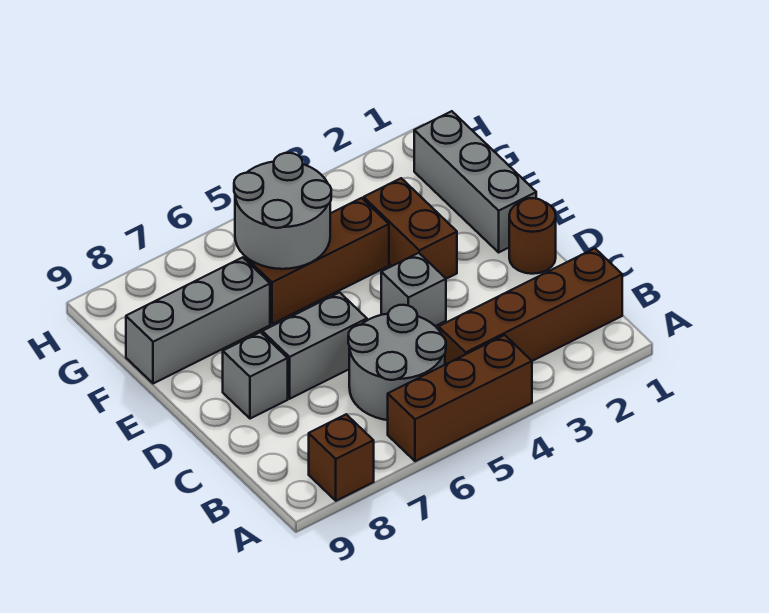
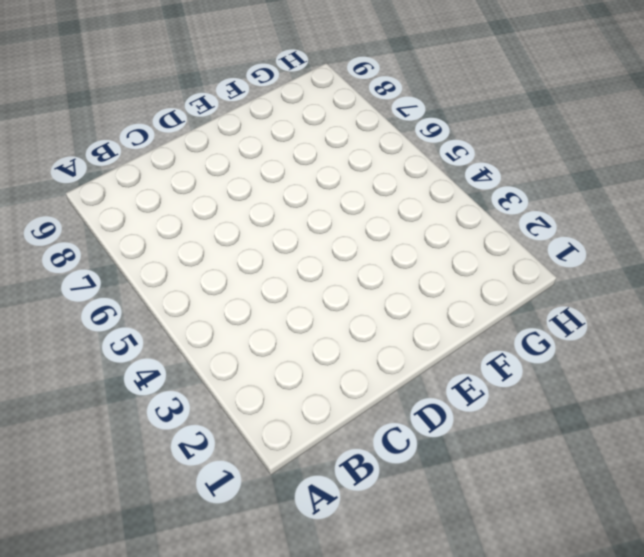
none -> brown 1x3 brick [388,335,532,461]
none -> brown 1x1 brick [309,414,374,501]
none -> brown 1x4 brick [438,248,622,365]

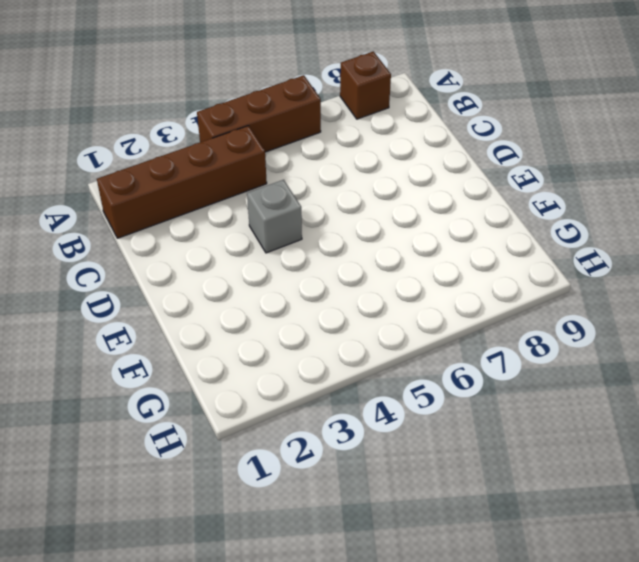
none -> grey 2x2 round brick [348,305,446,420]
none -> brown 1x1 round brick [509,198,556,274]
none -> grey 1x2 brick [262,292,367,399]

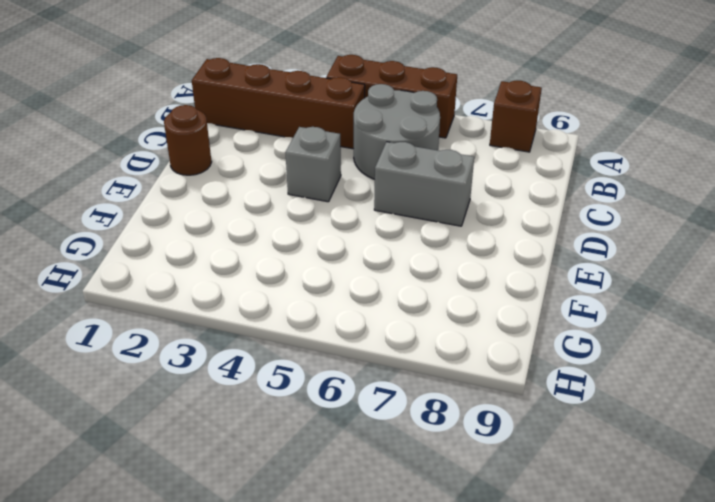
none -> grey 1x1 brick [223,332,288,419]
none -> grey 1x3 brick [414,111,536,252]
none -> brown 1x2 brick [364,178,457,279]

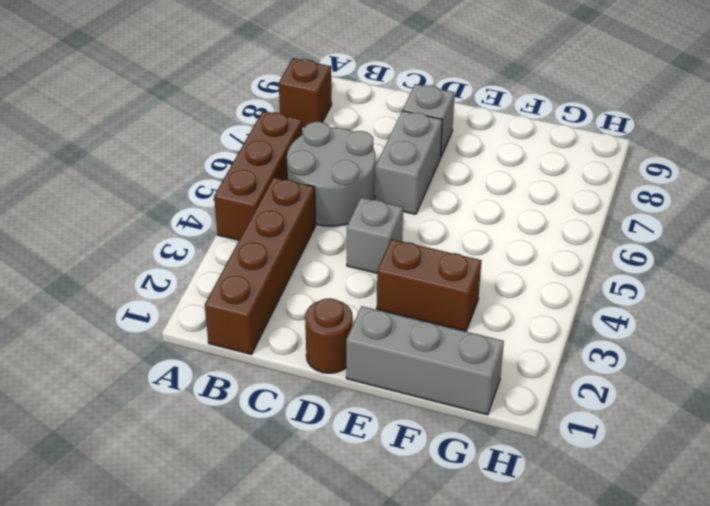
none -> brown 1x3 brick [245,198,389,324]
none -> grey 1x3 brick [126,257,270,384]
none -> grey 2x2 round brick [234,153,331,269]

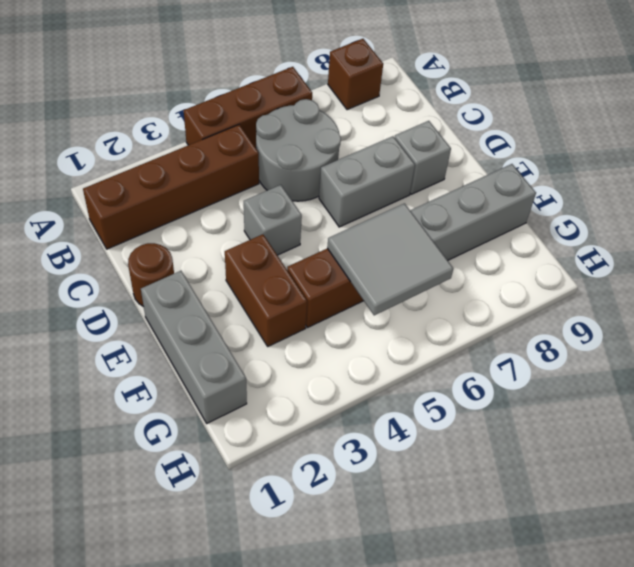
grey 2x2 tile [327,203,453,315] -> grey 2x2 round brick [234,153,331,269]

